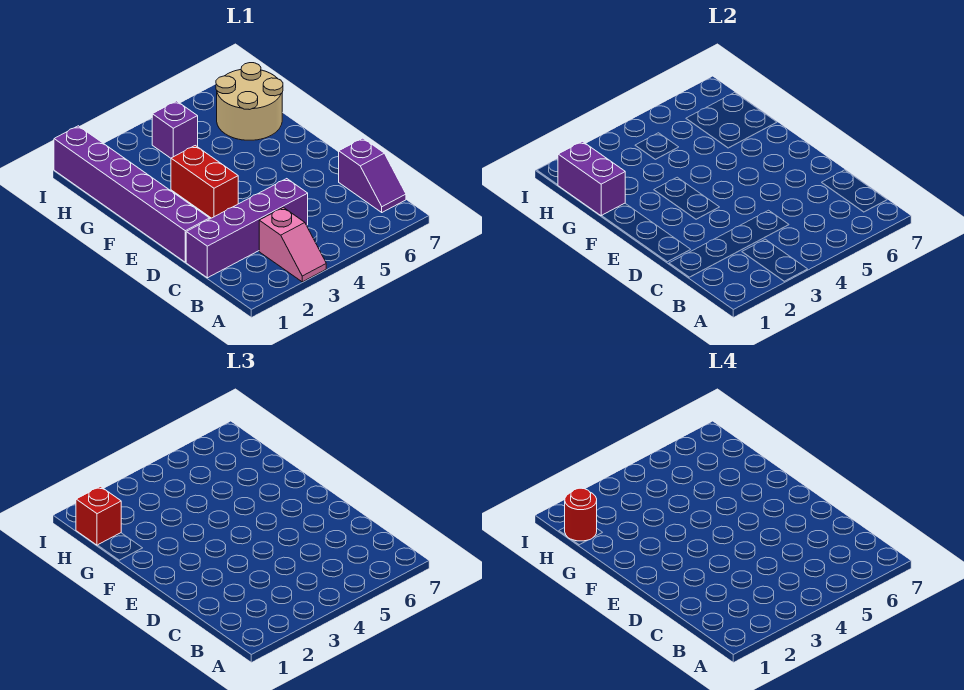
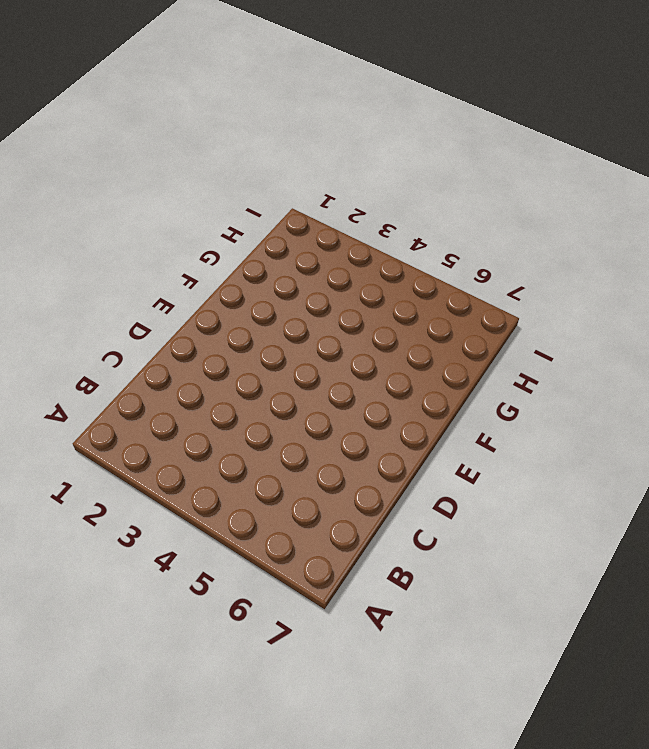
none -> pink 1x2 slope [259,207,326,282]
none -> purple 1x2 slope [339,138,406,212]

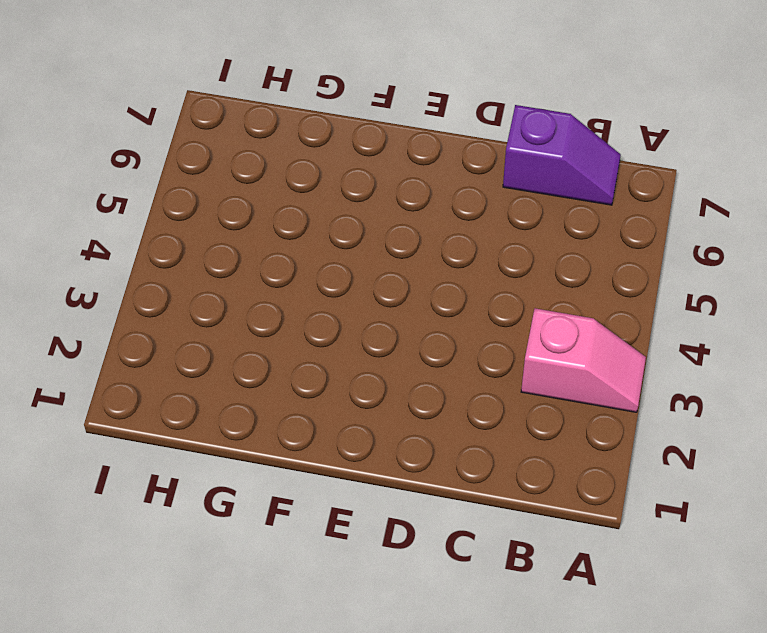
none -> purple 1x4 brick [186,179,308,278]
none -> purple 1x6 brick [54,126,210,262]

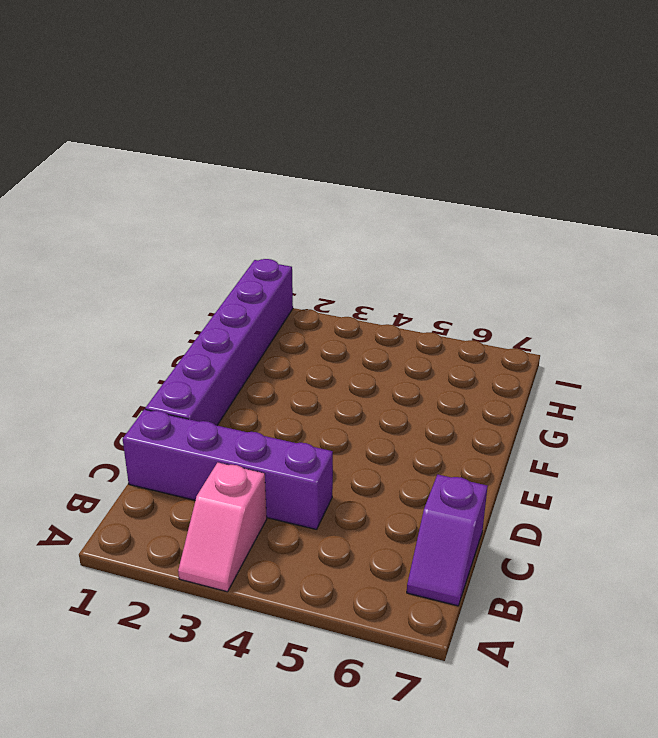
none -> red 1x2 brick [171,146,238,218]
none -> tan 2x2 round brick [216,63,283,140]

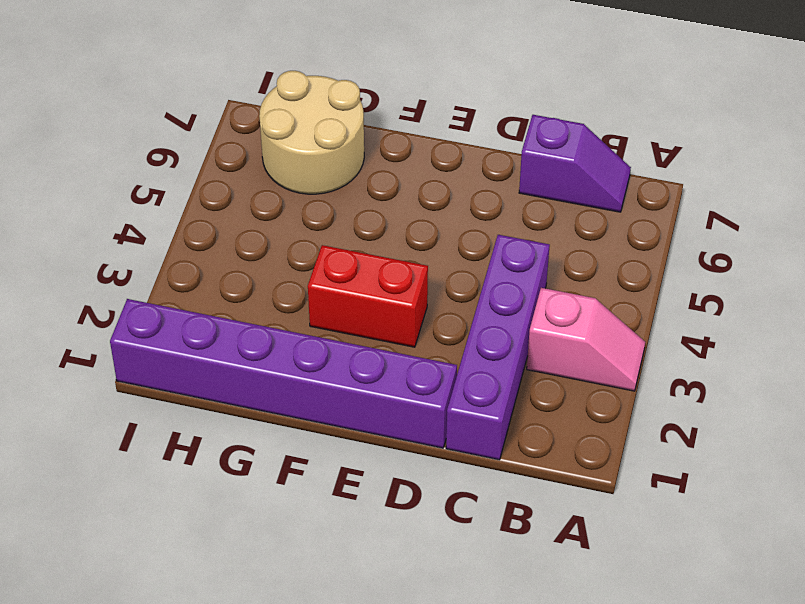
none -> purple 1x1 brick [152,101,198,158]
none -> purple 1x2 brick [558,141,625,216]

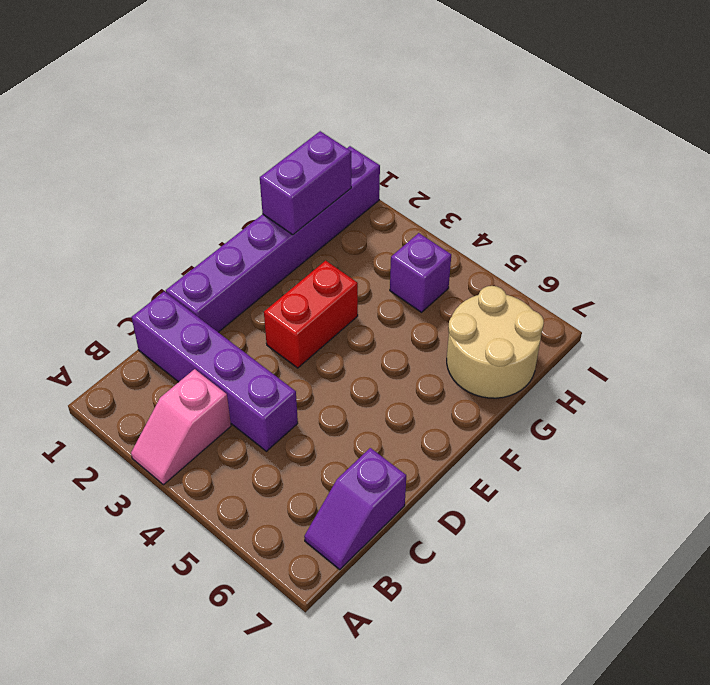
none -> red 1x1 brick [76,486,121,545]
none -> red 1x1 round brick [565,488,597,541]

